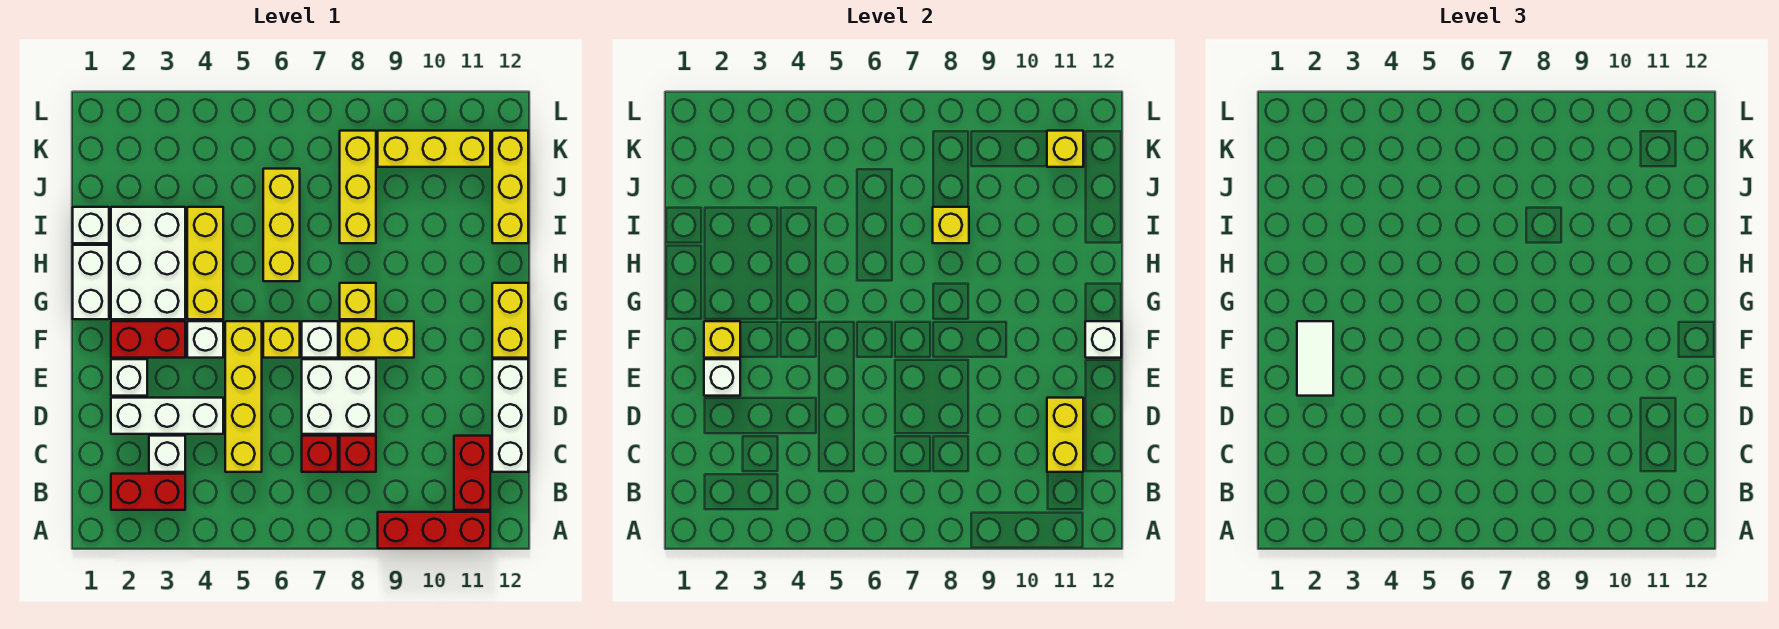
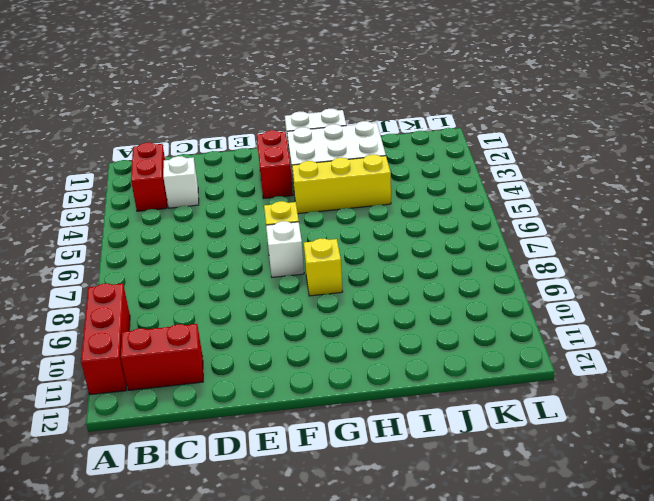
none -> yellow 1x4 brick [225,321,262,472]
none -> red 1x1 brick [302,436,338,472]
none -> red 1x1 brick [340,436,376,472]
none -> white 1x3 brick [492,359,528,472]

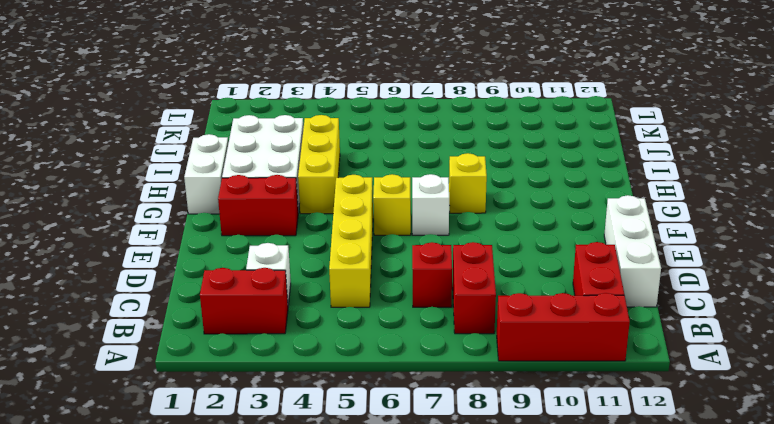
red 1x2 brick [453,242,496,334] -> red 1x1 brick [340,436,376,472]
none -> white 1x3 brick [111,398,223,434]
none -> white 2x2 brick [302,359,376,434]
none -> white 1x1 brick [111,359,147,396]
none -> white 1x1 brick [187,321,223,358]

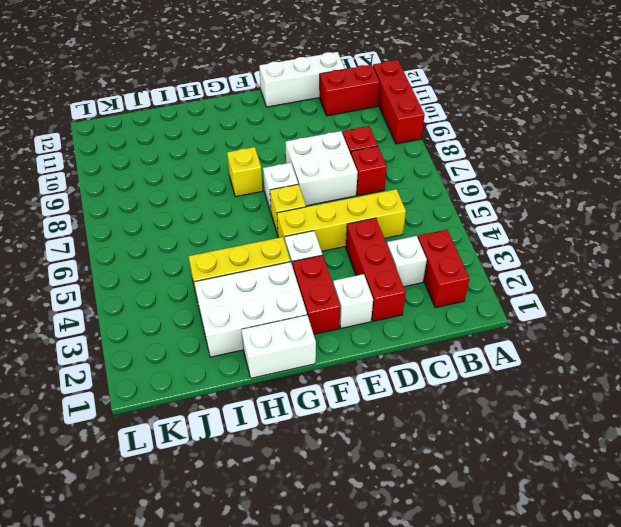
red 1x3 brick [346,218,406,321] -> white 1x3 brick [111,398,223,434]
none -> yellow 1x2 brick [340,321,414,358]
none -> yellow 1x2 brick [492,283,528,358]
none -> yellow 1x3 brick [263,169,300,281]
none -> white 1x1 brick [73,207,109,243]

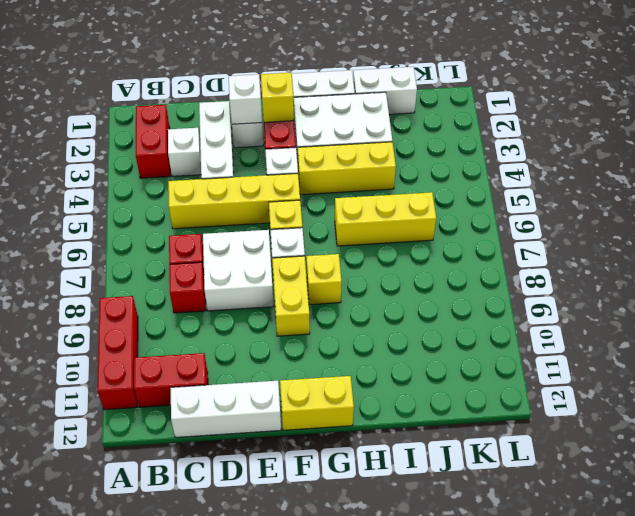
white 1x2 brick [353,67,417,114] -> white 1x1 brick [73,207,109,243]
none -> yellow 1x3 brick [340,131,376,243]
none -> yellow 1x3 brick [492,131,528,243]
none -> yellow 1x3 brick [378,131,490,167]
none -> yellow 1x2 brick [1047,398,1083,472]

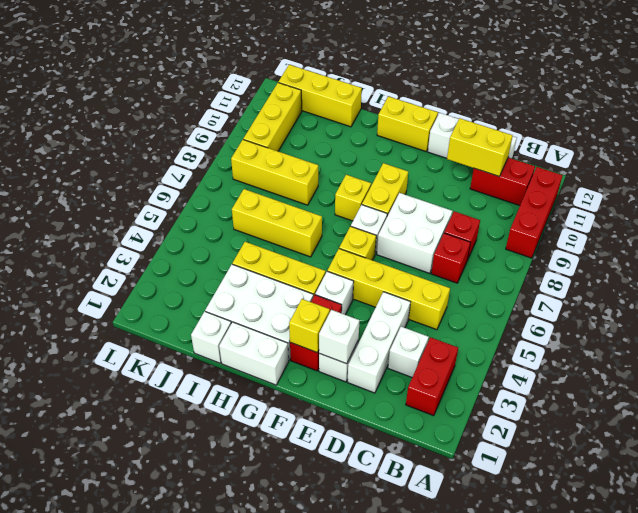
none -> white 1x1 brick [1085,321,1121,358]
none -> yellow 1x1 brick [933,207,969,243]
none -> yellow 1x1 brick [1047,131,1083,167]
none -> white 1x2 tile [1297,321,1333,396]

